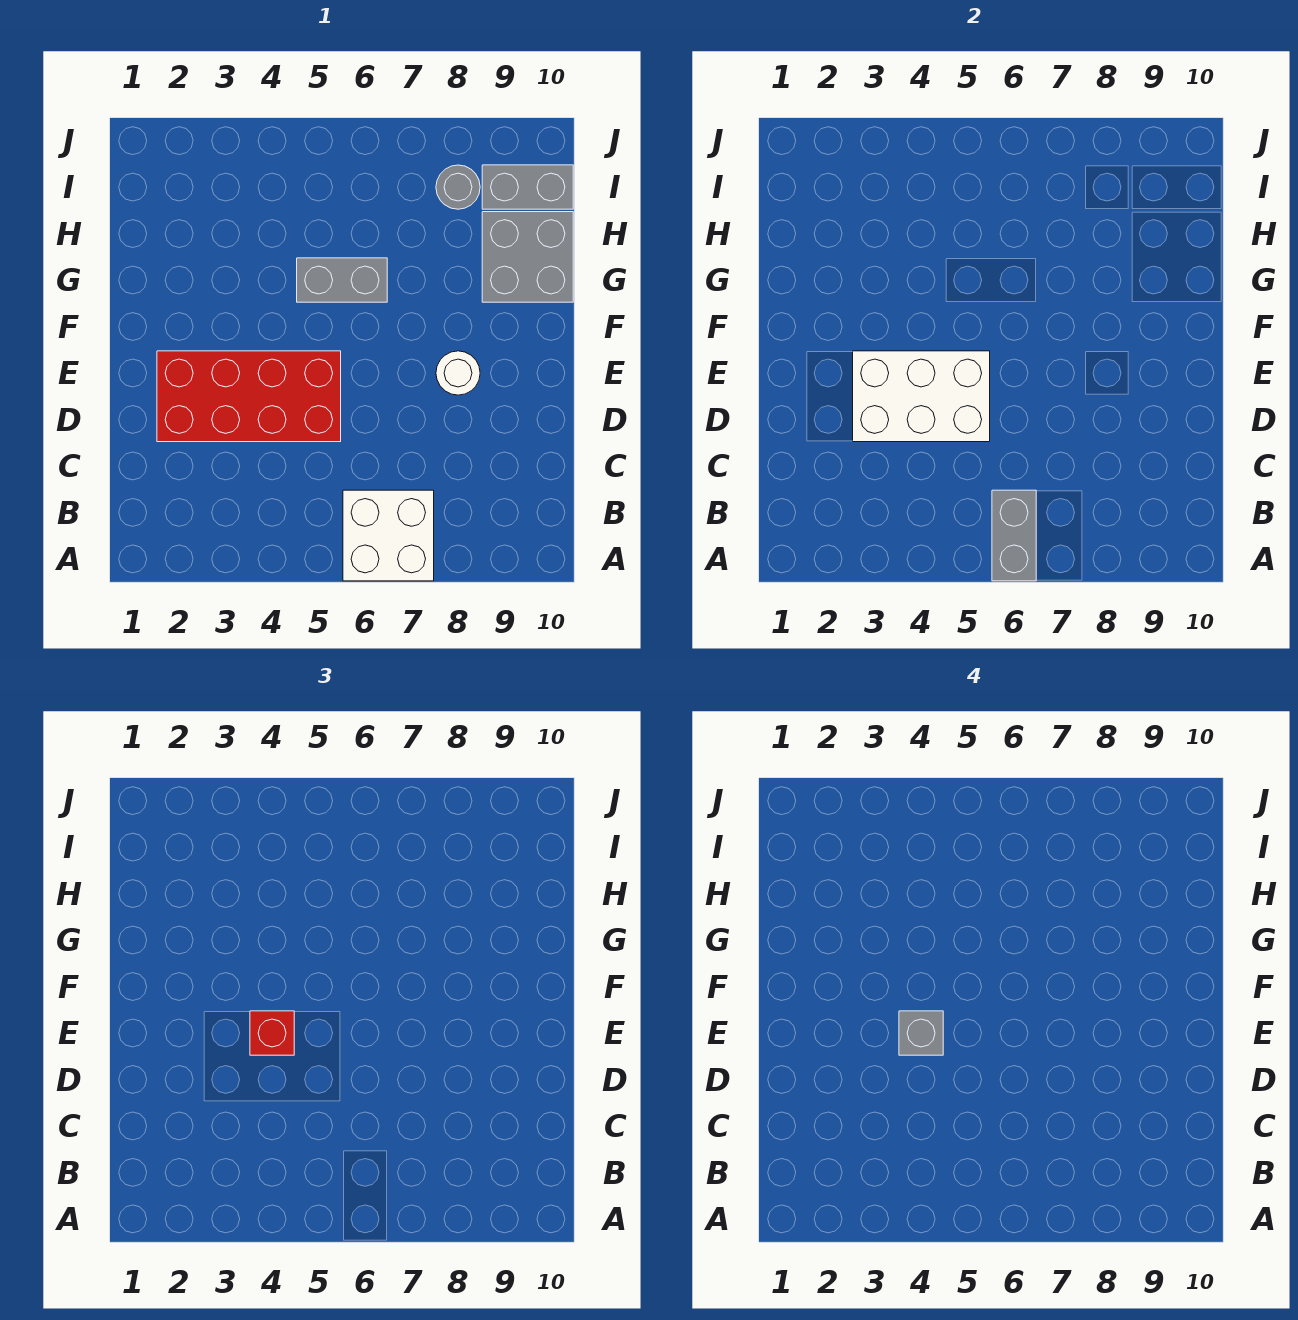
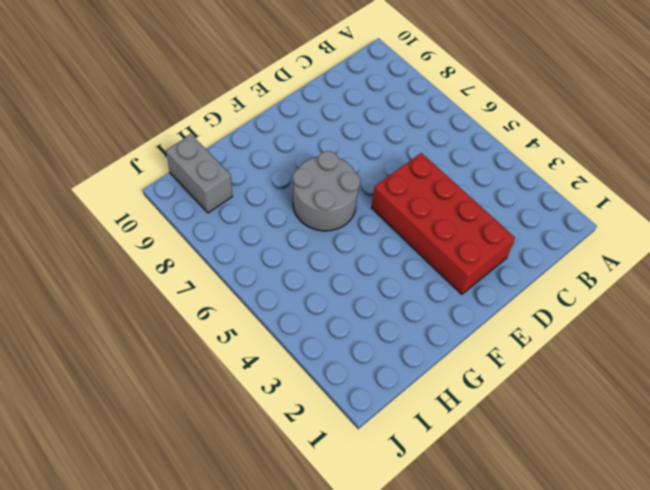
grey 2x2 round brick [293,151,360,231] -> grey 1x2 brick [297,258,387,302]
none -> white 2x2 brick [343,490,434,581]
none -> white 1x1 round brick [436,351,480,395]

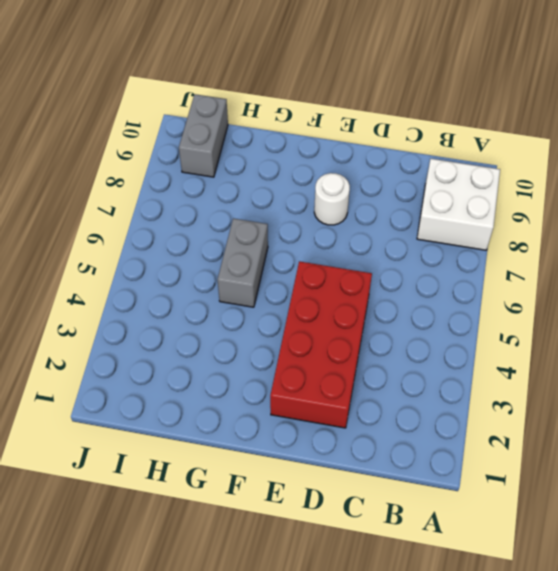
white 2x2 brick [417,159,500,250] -> white 2x2 brick moved to [343,490,434,581]
none -> grey 2x2 brick [482,212,573,302]
none -> grey 1x1 round brick [436,165,480,209]

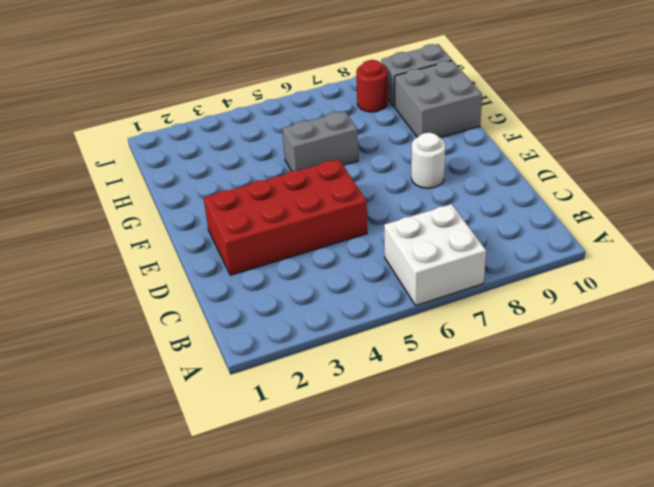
red 1x1 round brick [356,60,388,112] -> grey 1x1 round brick [436,165,480,209]
none -> grey 1x2 brick [992,490,1036,581]
none -> white 2x3 brick [853,351,990,442]

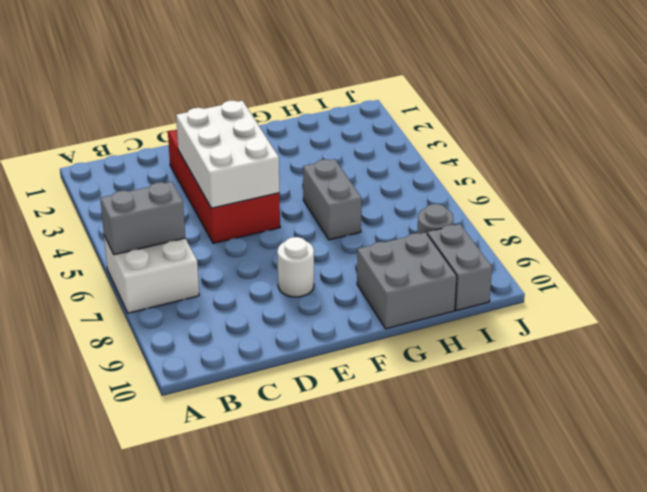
none -> red 1x1 brick [250,1011,294,1055]
none -> grey 1x1 brick [899,1011,943,1055]

